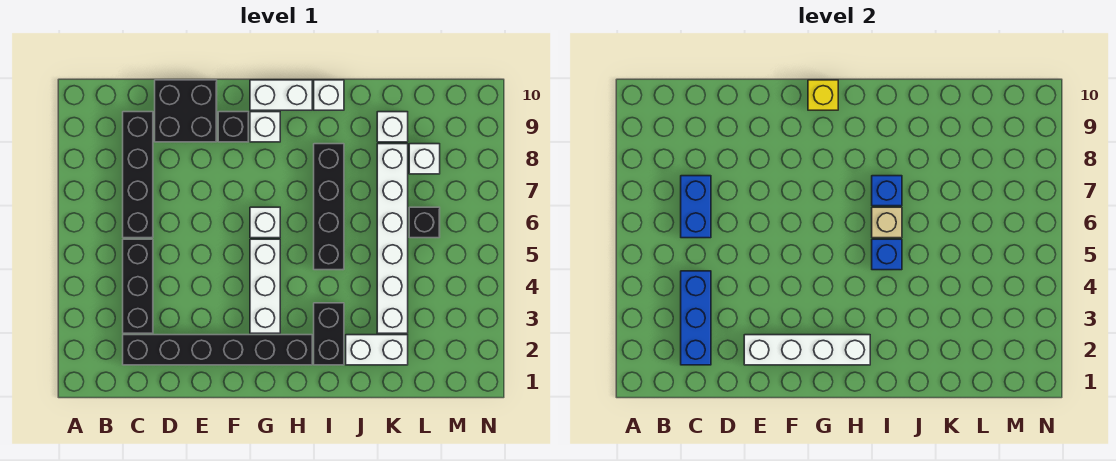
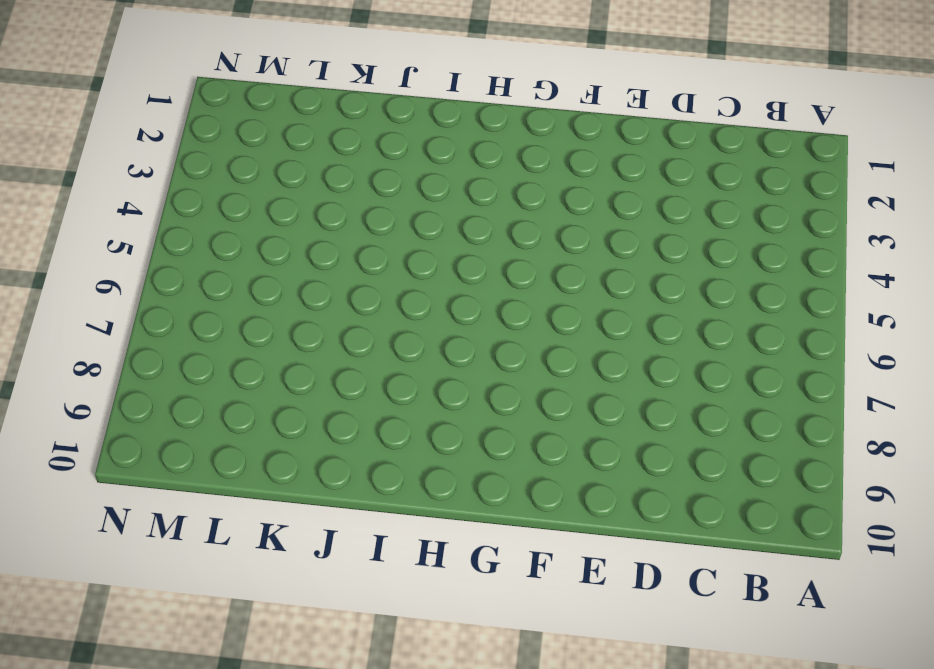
none -> black 1x6 brick [123,335,312,365]
none -> black 1x3 brick [123,239,153,333]
none -> black 1x4 brick [123,112,153,238]

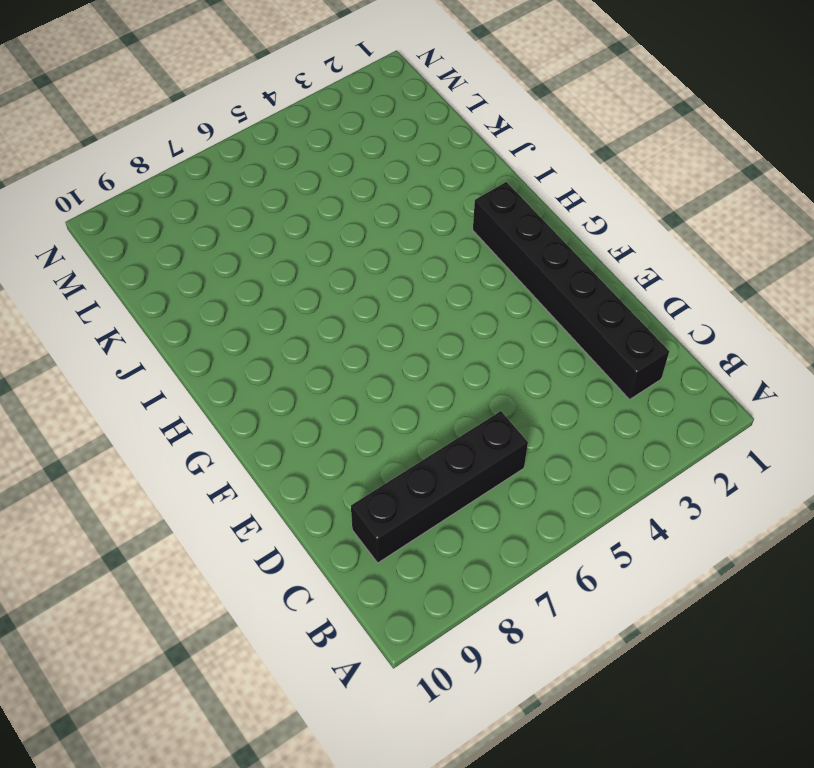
none -> black 1x3 brick [123,239,153,333]
none -> black 2x2 brick [155,80,217,142]
none -> black 1x1 brick [218,112,249,142]

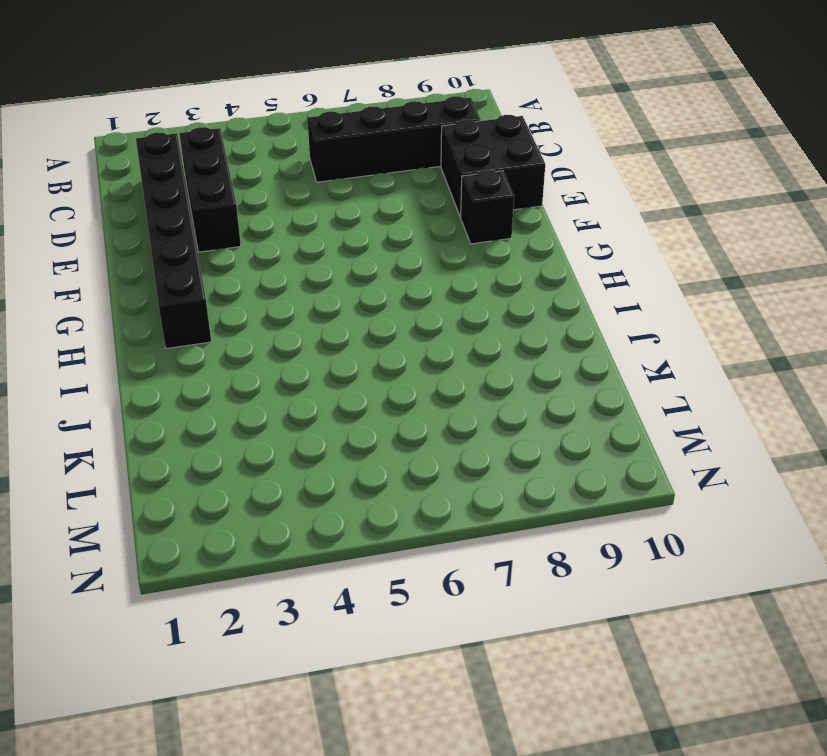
black 1x3 brick [179,127,241,252] -> black 1x3 brick turned to [123,239,153,333]
none -> white 1x3 brick [250,239,280,333]
none -> white 1x1 brick [250,207,280,238]
none -> white 1x1 brick [250,112,280,142]

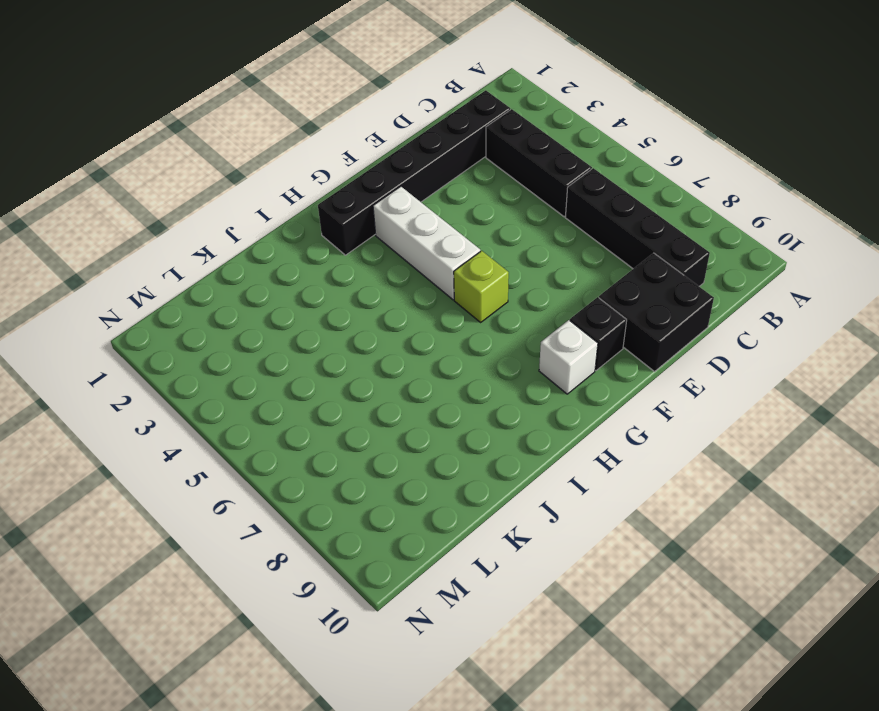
lime 1x1 brick [454,251,509,322] -> white 1x1 brick [250,207,280,238]
none -> white 1x2 brick [250,80,312,110]
none -> black 1x2 brick [314,303,344,365]
none -> black 1x4 brick [314,144,344,270]

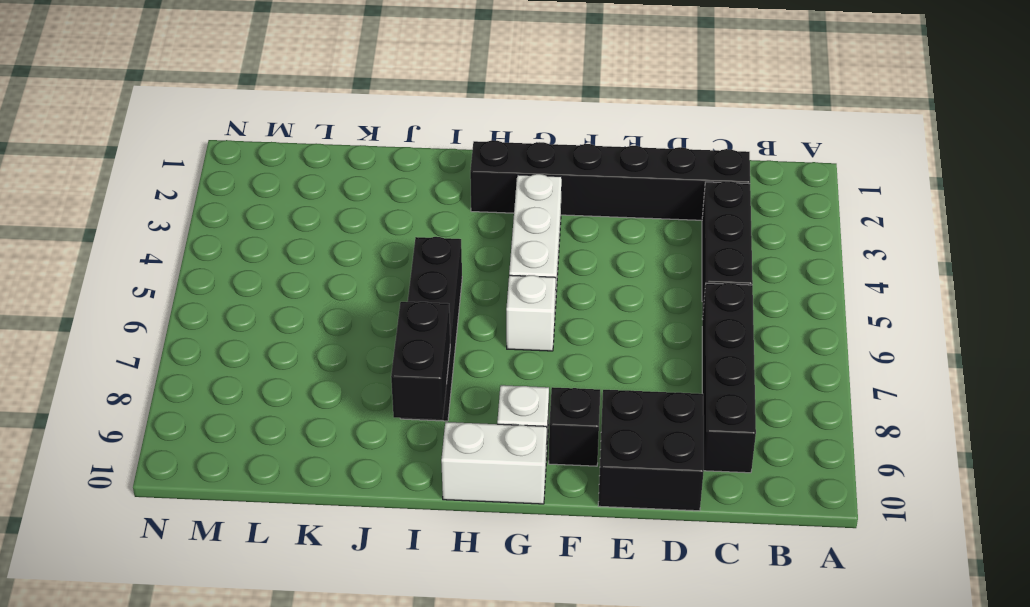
black 1x2 brick [391,302,450,420] -> black 1x2 brick moved to [314,303,344,365]
none -> white 1x1 brick [314,80,344,110]
none -> white 1x2 brick [346,335,408,365]
none -> white 1x6 brick [377,144,408,333]

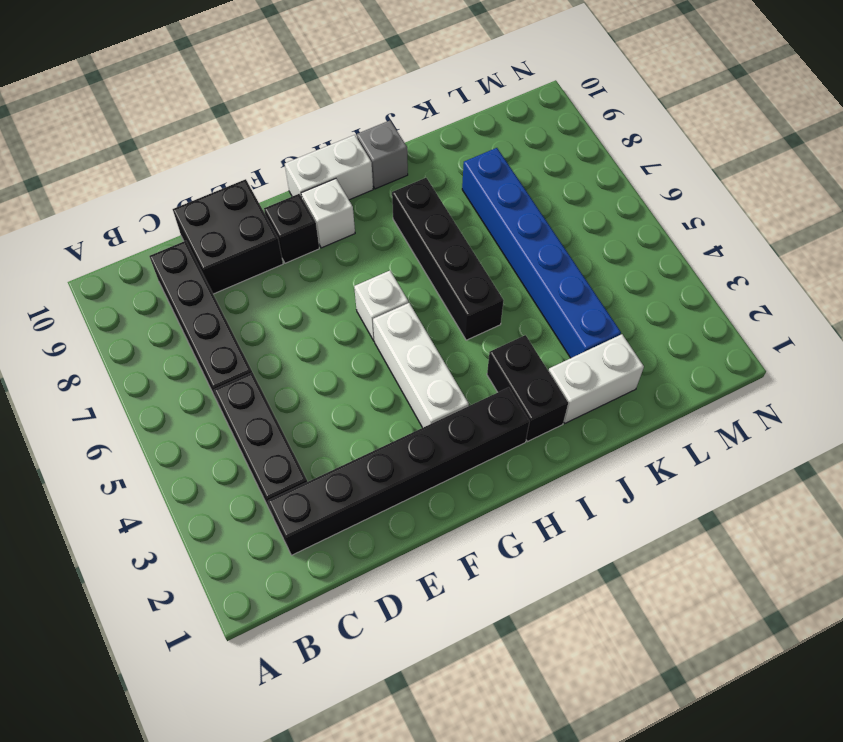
grey 1x1 brick [357,121,408,189] -> white 1x1 brick [314,80,344,110]
blue 1x6 brick [462,148,621,358] -> white 1x6 brick [377,144,408,333]
none -> white 1x1 brick [377,112,408,142]
none -> black 1x1 brick [409,207,440,238]
none -> white 1x1 brick [409,144,440,174]

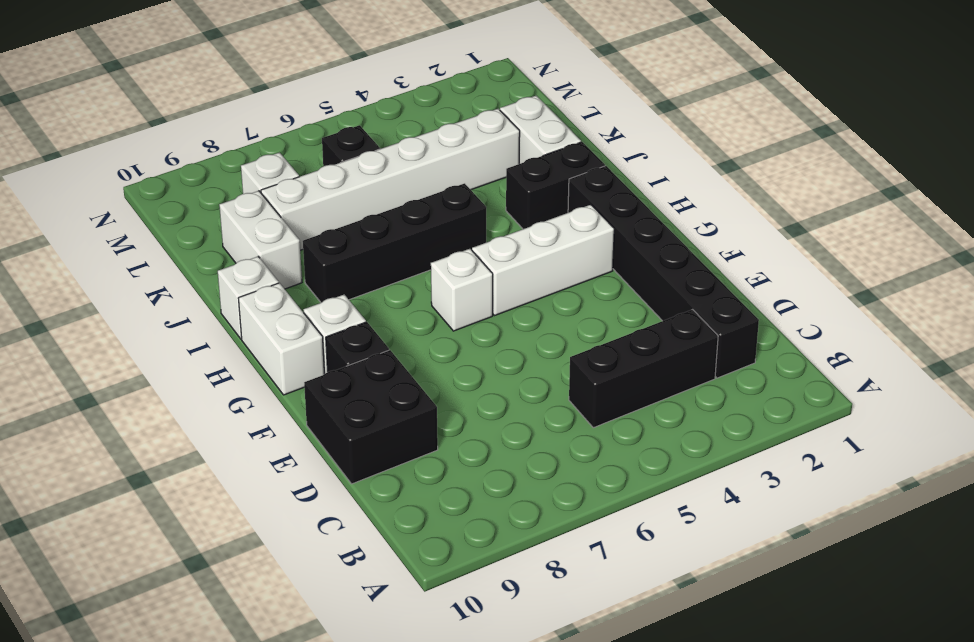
white 1x2 brick [219,191,302,289] -> white 1x1 brick [377,112,408,142]
none -> black 1x4 brick [123,112,153,238]
none -> blue 1x3 brick [681,271,711,365]
none -> blue 1x2 brick [681,176,711,238]

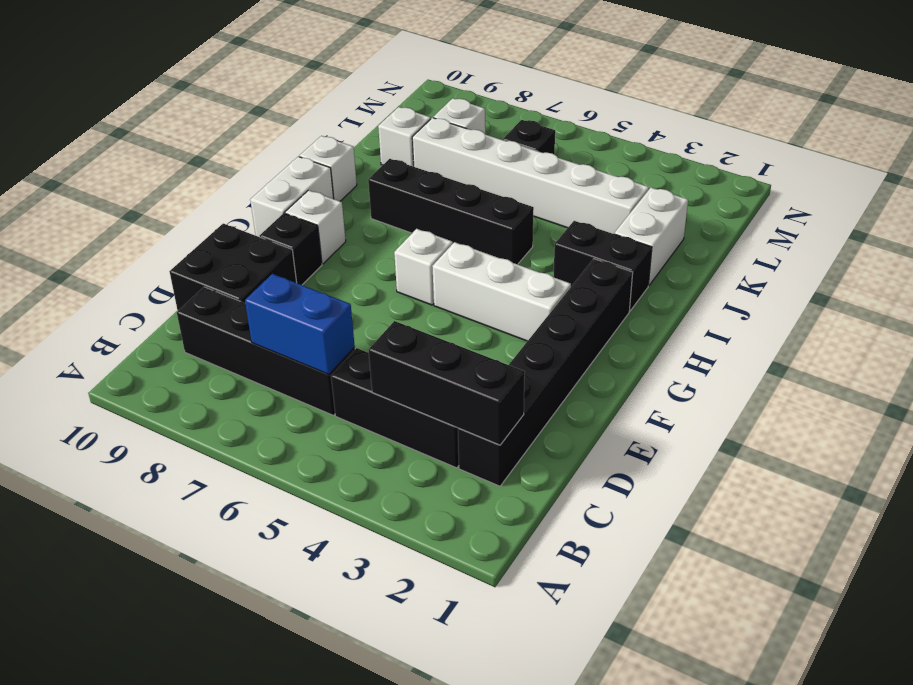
black 1x3 brick [369,321,525,445] -> blue 1x3 brick [681,271,711,365]
none -> white 1x4 brick [744,335,870,365]
none -> yellow 1x1 brick [808,80,838,110]
none -> blue 1x1 brick [872,239,902,270]

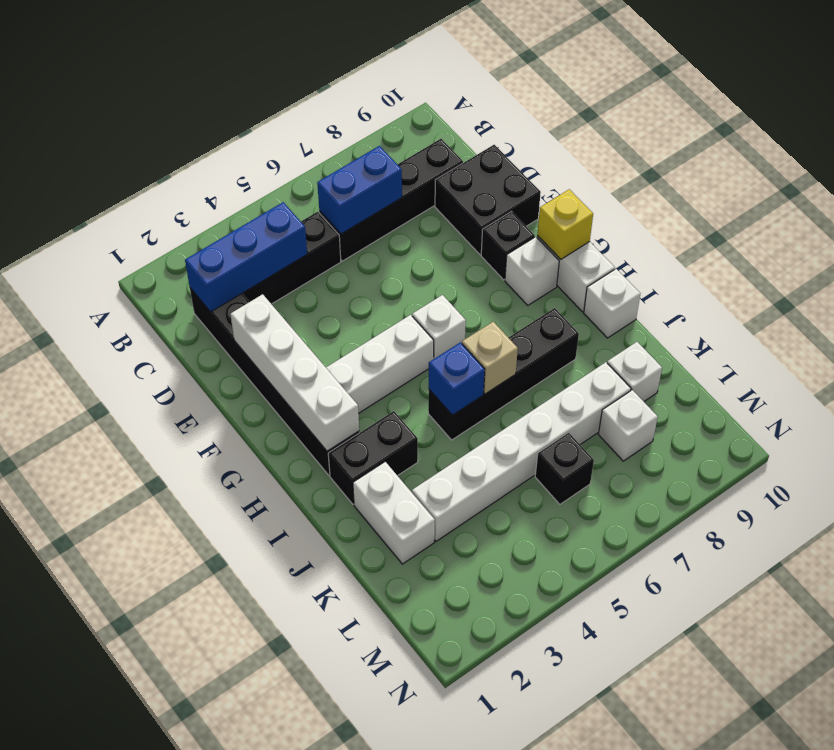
none -> blue 1x1 brick [872,176,902,206]

